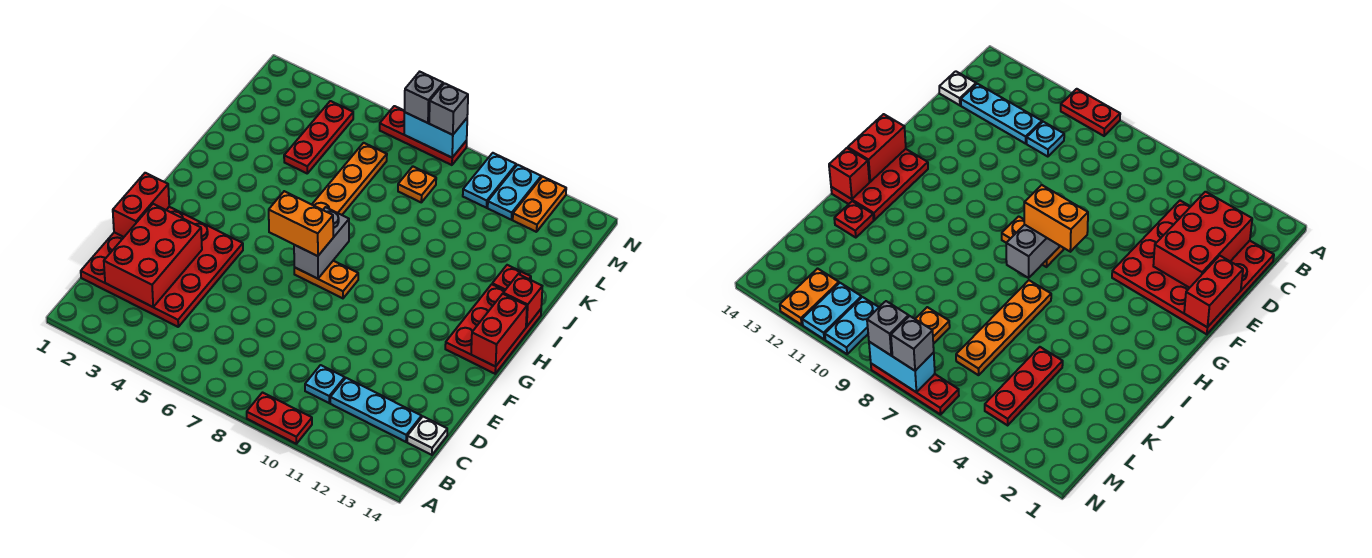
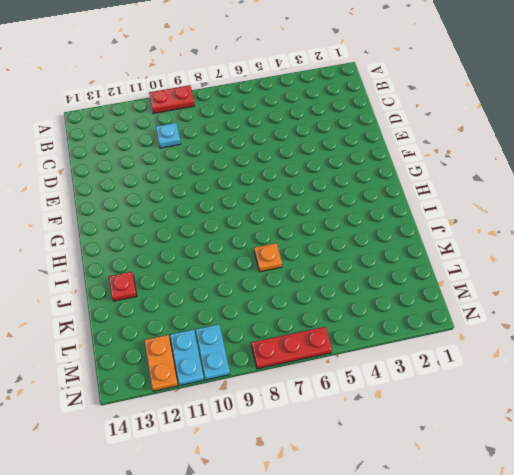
orange 1x1 plate [254,243,282,272] -> orange 1x1 plate moved to [398,167,436,202]
none -> red 4x4 plate [81,207,243,327]
none -> cyan 1x3 plate [330,378,422,442]
none -> white 1x1 plate [407,417,447,455]

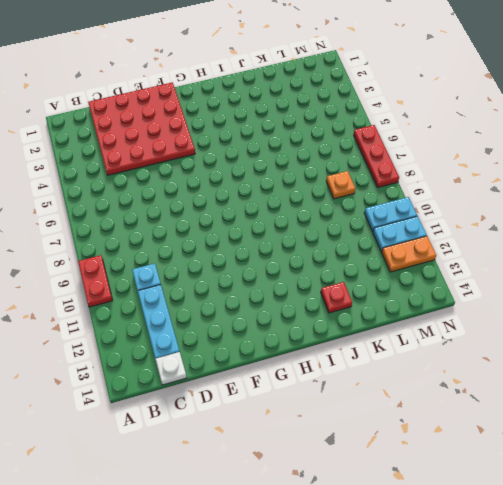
none -> orange 1x2 plate [294,261,358,298]
none -> red 2x3 plate [445,284,541,374]
none -> orange 1x4 plate [312,143,387,215]

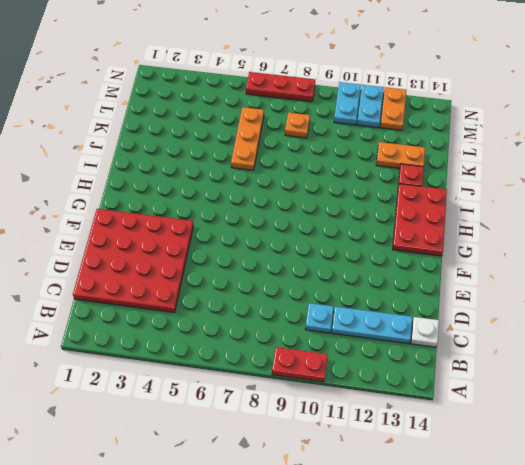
orange 1x3 plate [231,107,264,170] -> orange 1x4 plate [312,143,387,215]
orange 1x2 plate [376,142,425,168] -> orange 1x2 plate moved to [294,261,358,298]
none -> red 1x3 plate [284,101,353,173]
none -> red 2x3 brick [104,204,202,307]
none -> red 1x2 brick [113,173,169,237]

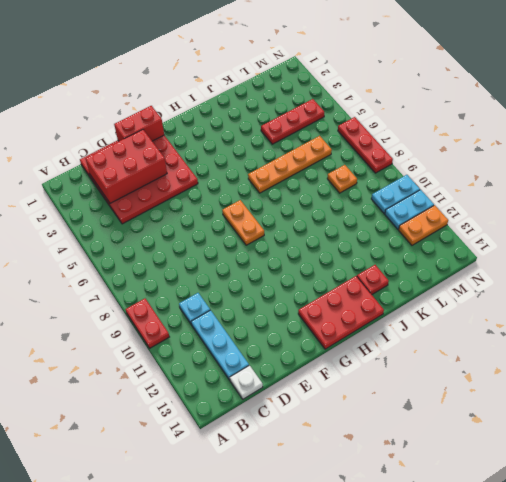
none -> grey 1x2 brick [294,207,349,279]
none -> red 1x2 brick [471,294,527,367]
none -> red 1x1 brick [503,274,542,327]

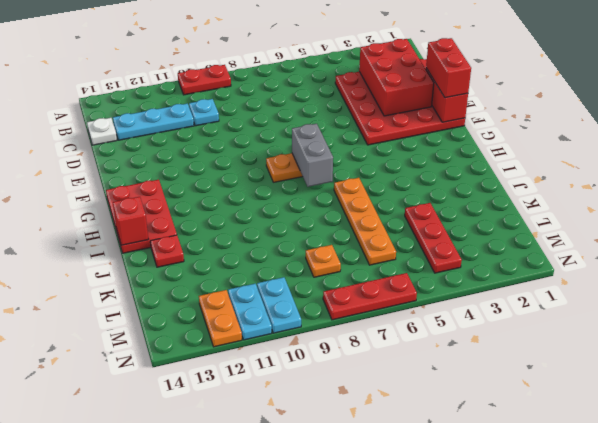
red 1x2 brick [426,38,471,98] -> red 1x2 brick moved to [471,294,527,367]
none -> cyan 1x2 brick [404,112,467,158]
none -> orange 1x2 brick [269,191,333,256]
none -> grey 1x1 brick [405,72,443,123]

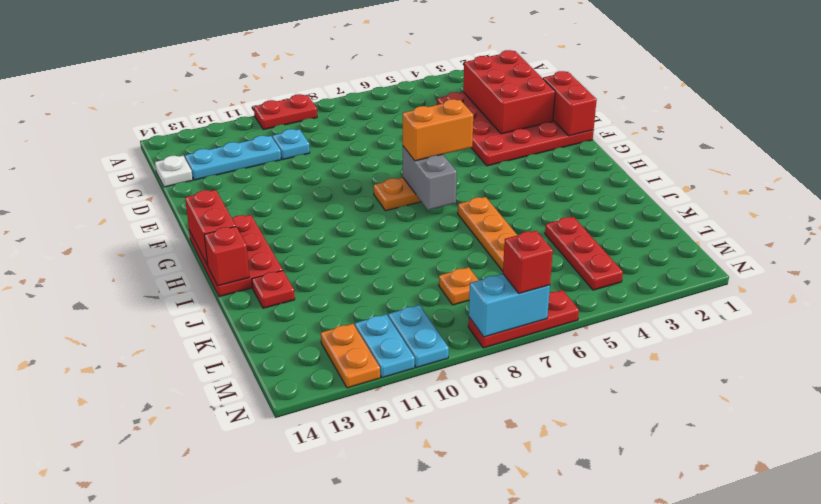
red 1x1 brick [503,231,553,294] -> grey 1x1 brick [405,72,443,123]
none -> grey 1x1 brick [429,83,468,135]

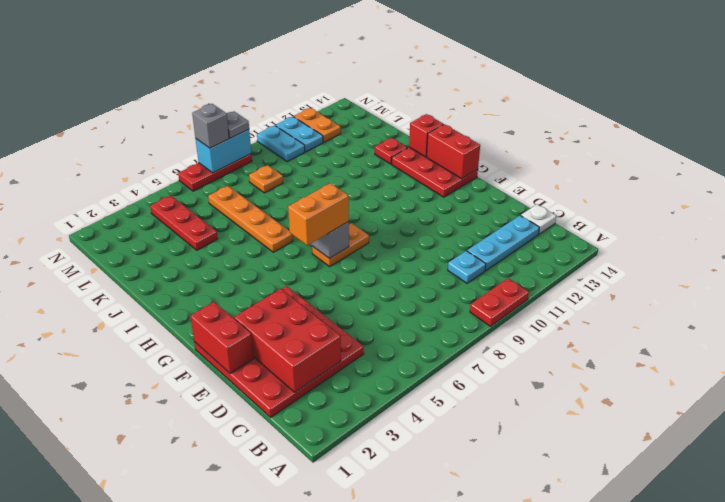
grey 1x1 plate [226,111,249,138] -> grey 1x1 brick [429,83,468,135]

